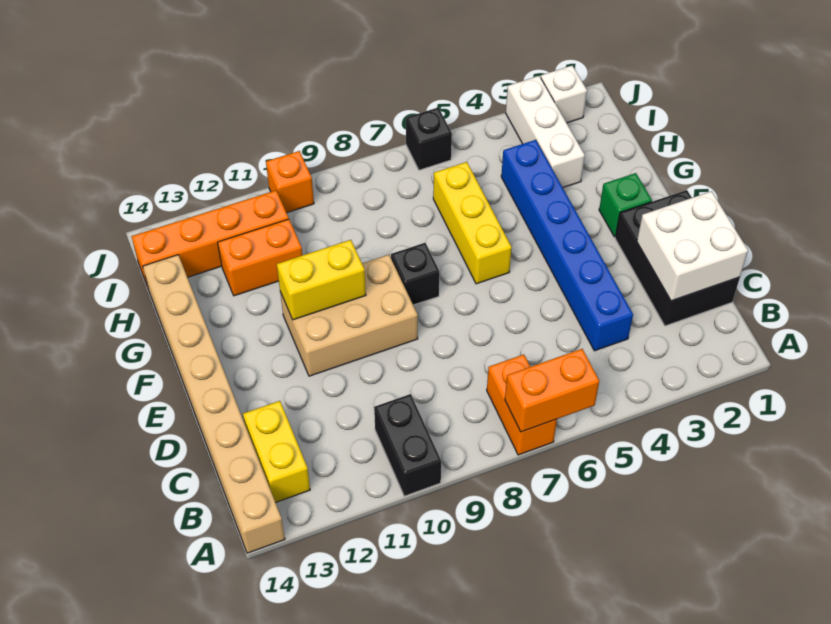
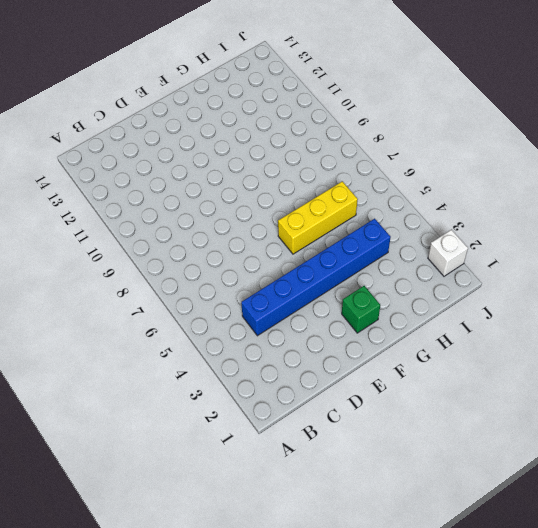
none -> orange 1x2 brick [487,355,557,455]
none -> black 1x2 brick [374,394,441,496]
none -> tan 1x8 brick [143,255,285,553]

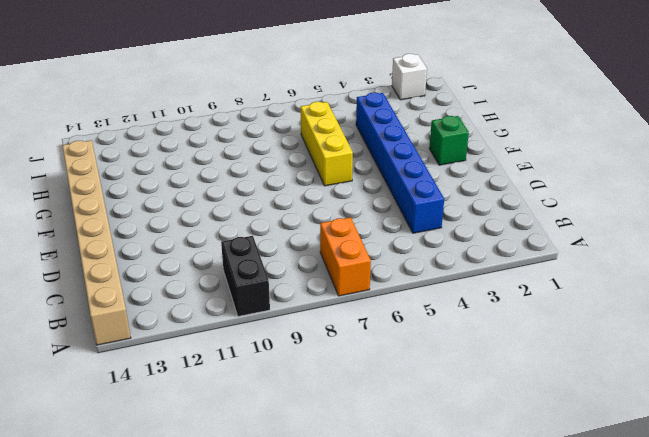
none -> yellow 1x2 brick [243,401,310,502]
none -> black 2x3 brick [615,190,740,326]
none -> tan 2x3 brick [280,255,418,376]

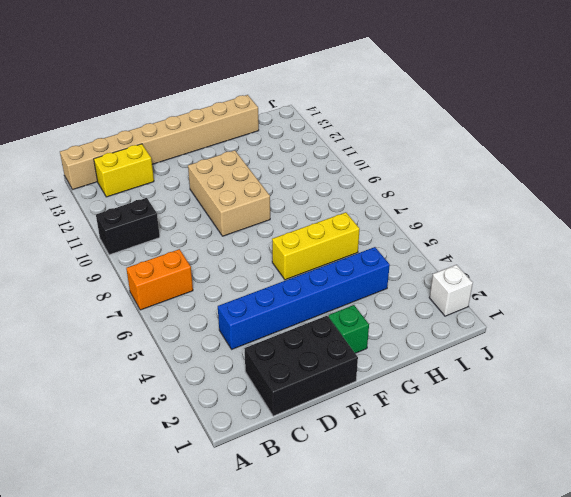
none -> black 1x1 brick [391,243,439,305]
none -> white 1x3 brick [506,76,585,187]
none -> orange 1x2 brick [218,219,302,296]

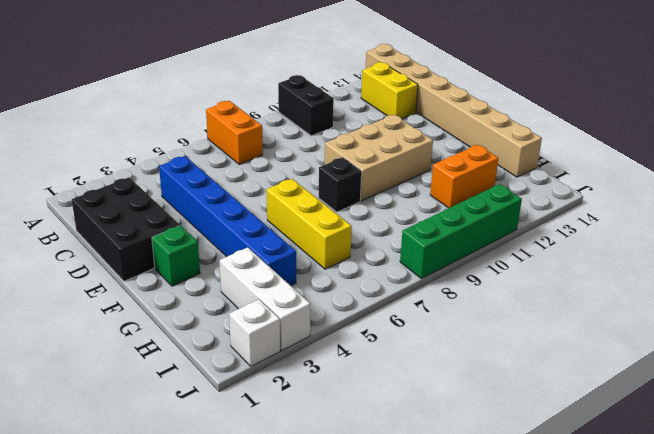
green 1x4 brick [400,184,522,279] -> orange 1x1 brick [266,151,314,213]
none -> orange 1x4 brick [131,190,289,287]
none -> black 1x1 brick [406,108,452,170]
none -> orange 1x2 brick [505,349,599,432]

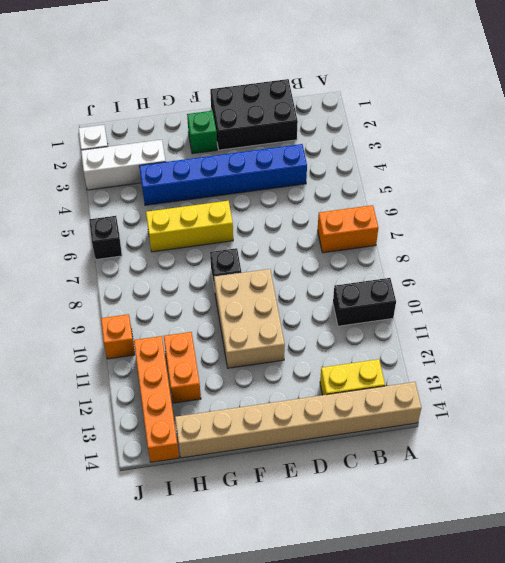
none -> orange 1x2 brick [505,349,599,432]
none -> white 2x2 brick [637,191,748,301]
none -> yellow 1x2 brick [277,240,366,320]

